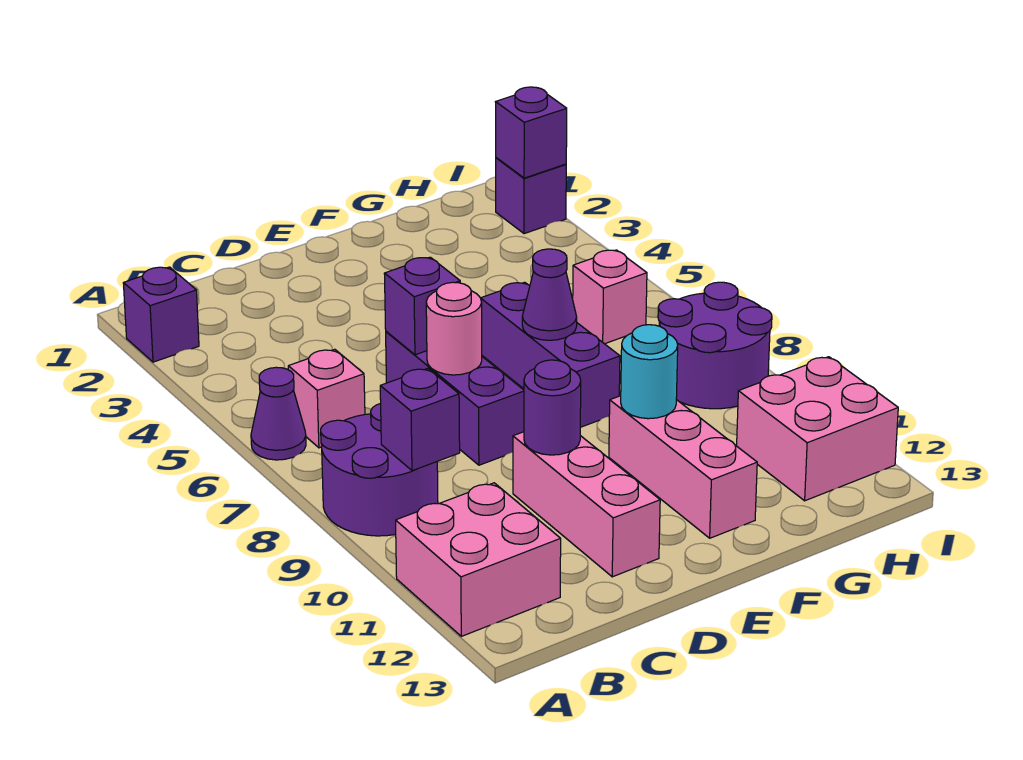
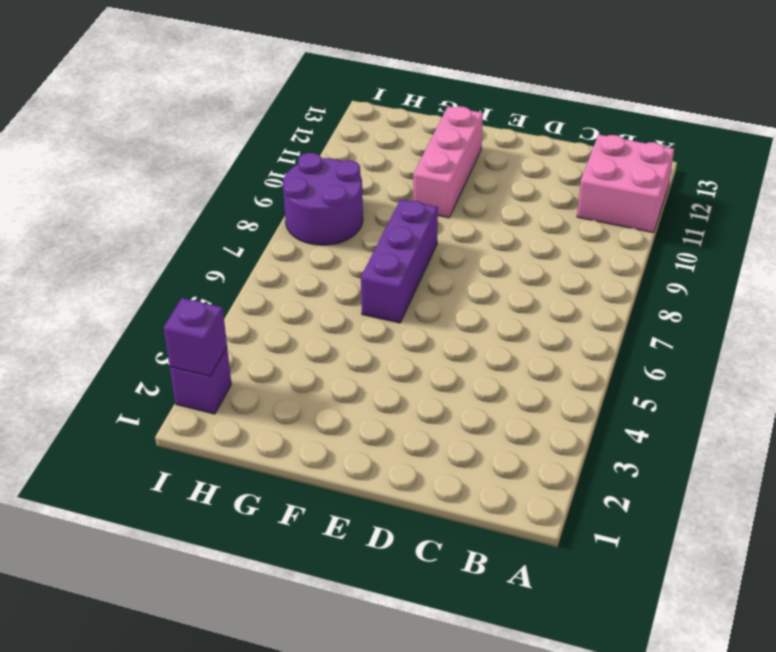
none -> purple 1x1 brick [123,267,199,362]
none -> purple 1x1 cone [251,367,306,460]
none -> purple 2x2 round brick [321,403,438,536]

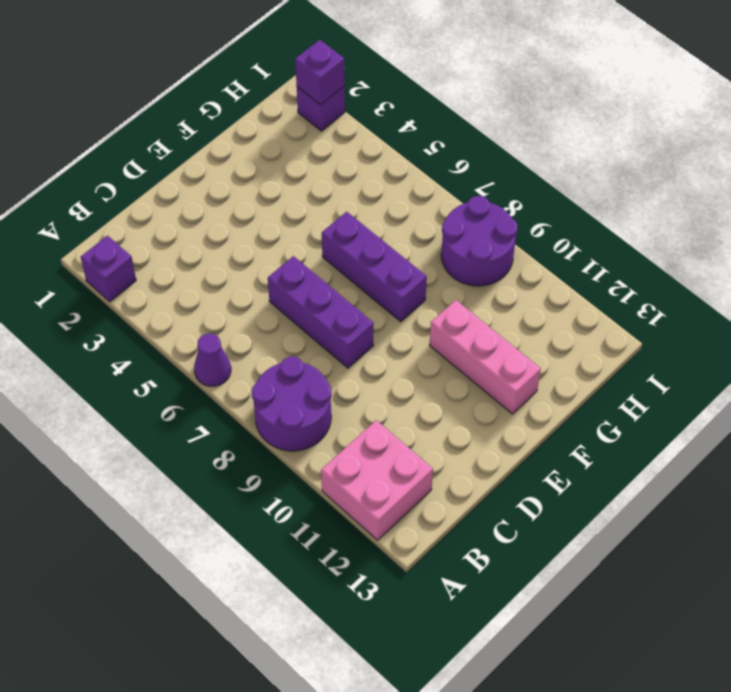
none -> pink 1x1 brick [288,349,365,448]
none -> pink 1x3 brick [513,432,660,577]
none -> pink 1x1 brick [573,250,647,344]

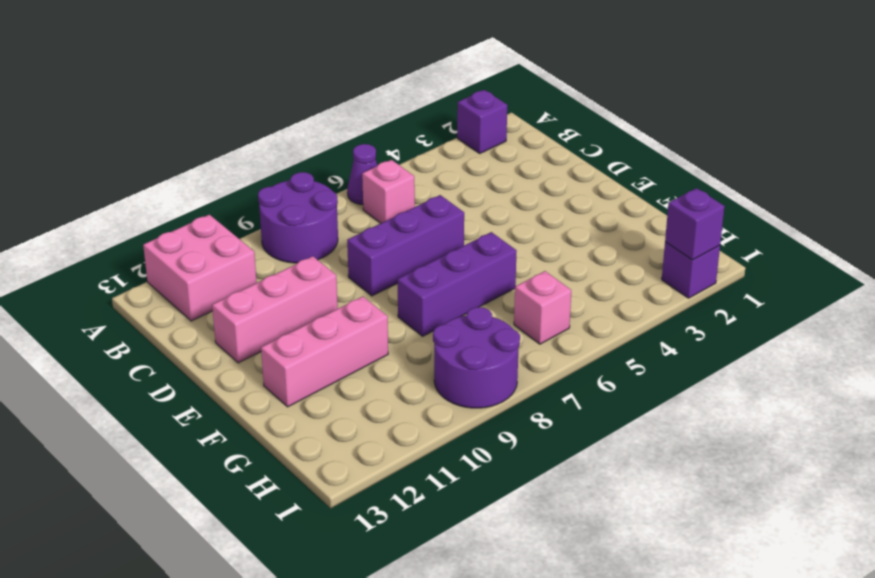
none -> pink 2x2 brick [737,357,898,501]
none -> purple 1x1 brick [380,368,460,471]
none -> purple 1x1 brick [384,257,460,355]

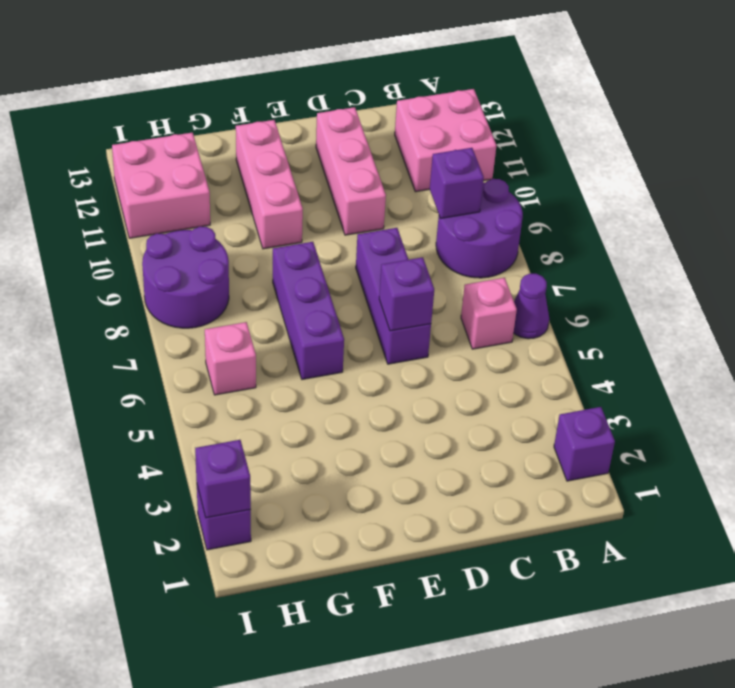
none -> pink 1x1 round brick [426,282,482,375]
none -> purple 1x1 round brick [524,360,581,455]
none -> purple 1x1 cone [522,249,577,340]

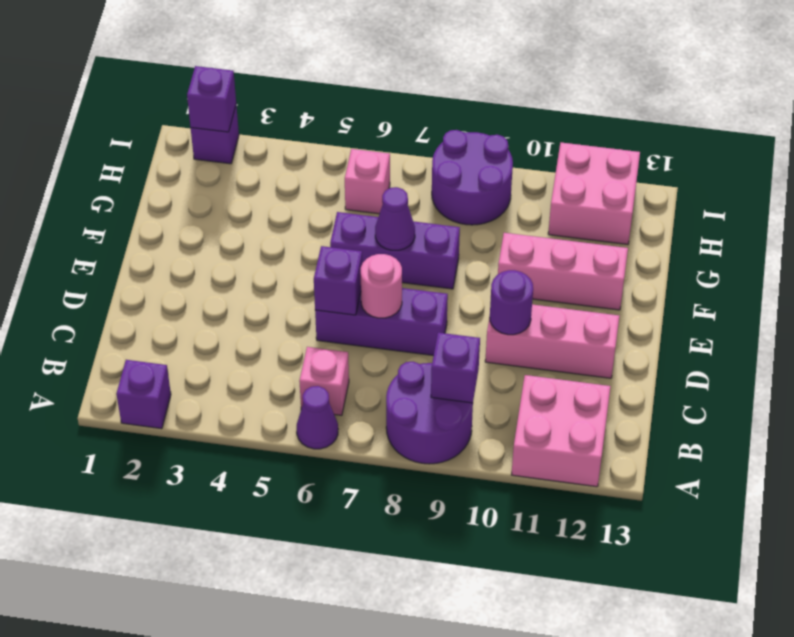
none -> cyan 1x1 round brick [621,325,678,419]

